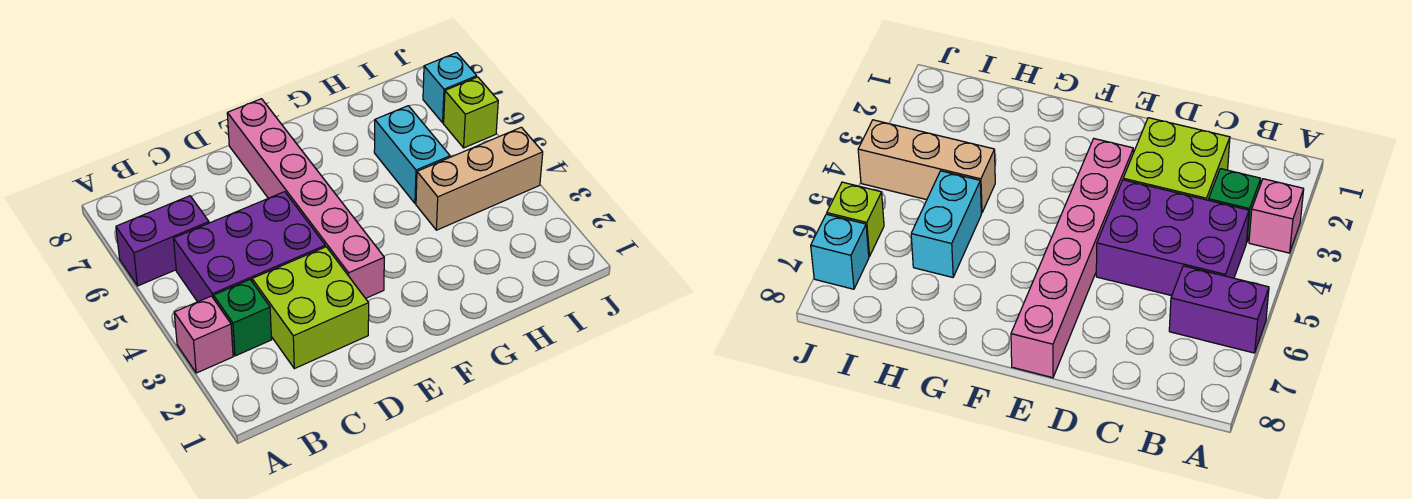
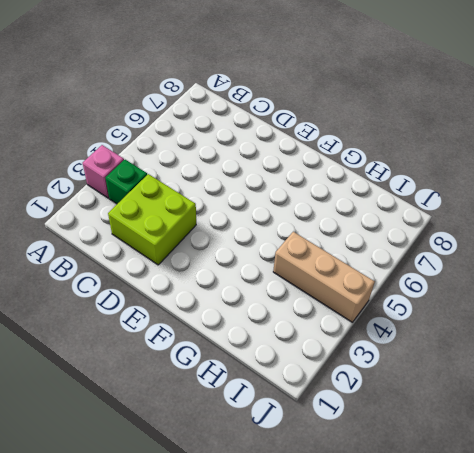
none -> purple 1x2 brick [116,196,209,286]
none -> purple 2x3 brick [174,192,325,302]

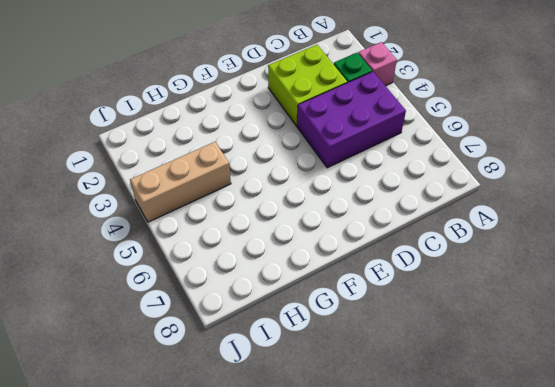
none -> purple 1x2 brick [116,196,209,286]
none -> pink 1x6 brick [227,99,384,298]

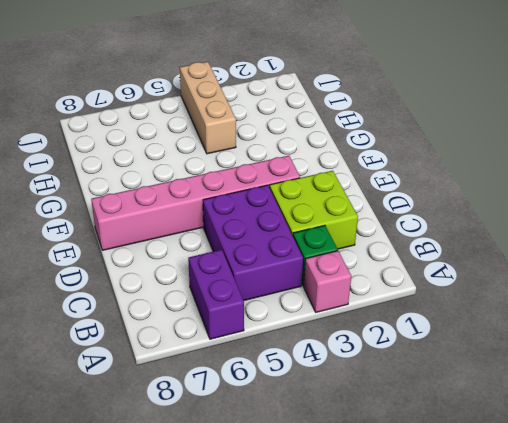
none -> cyan 1x2 brick [374,106,450,204]
none -> lime 1x1 brick [444,77,498,148]

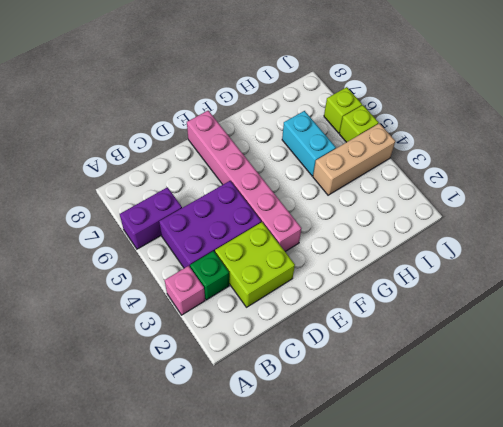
lime 1x1 brick [339,105,379,142] -> none
none -> cyan 1x1 brick [423,53,477,123]

